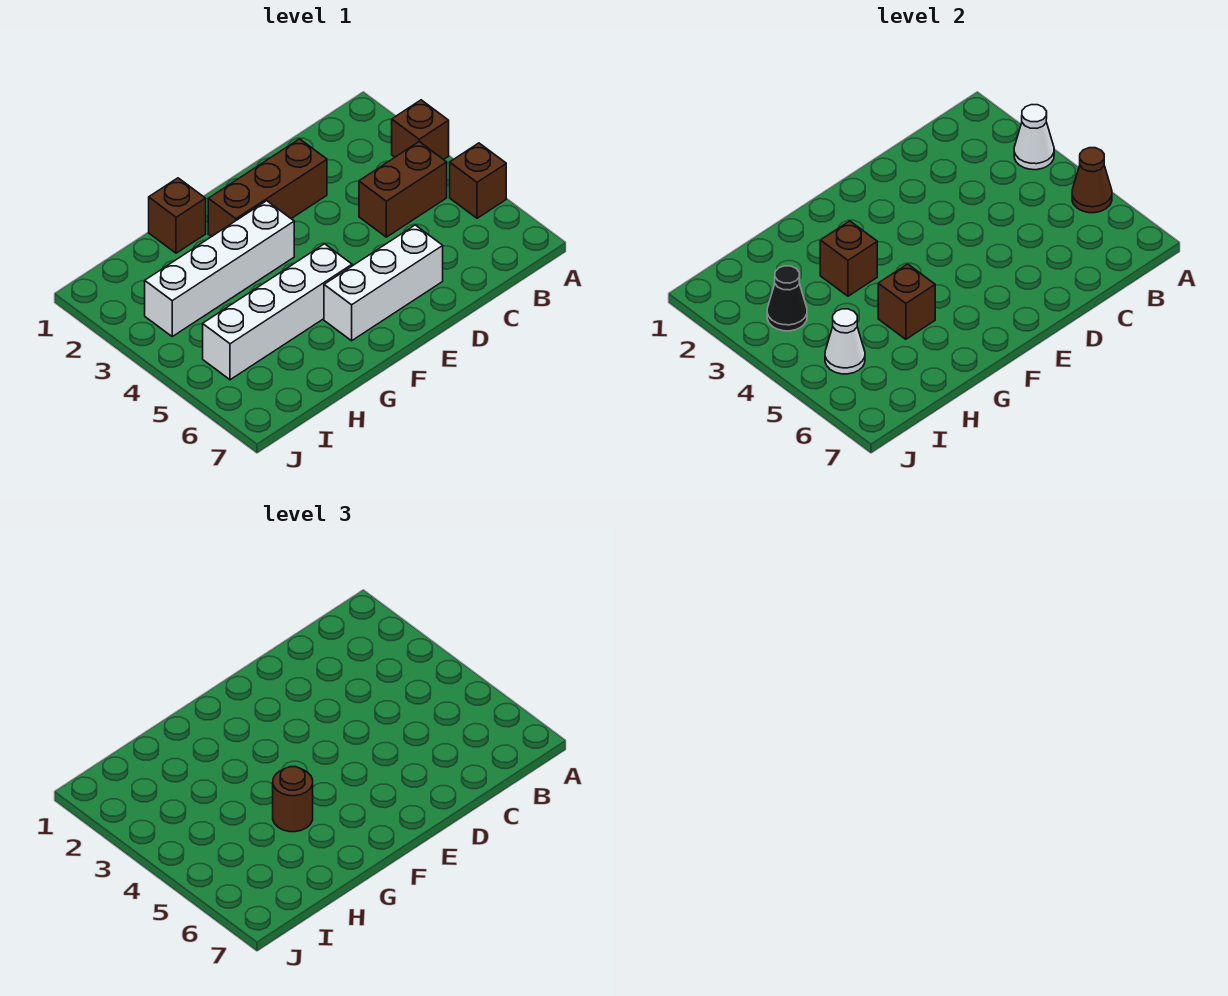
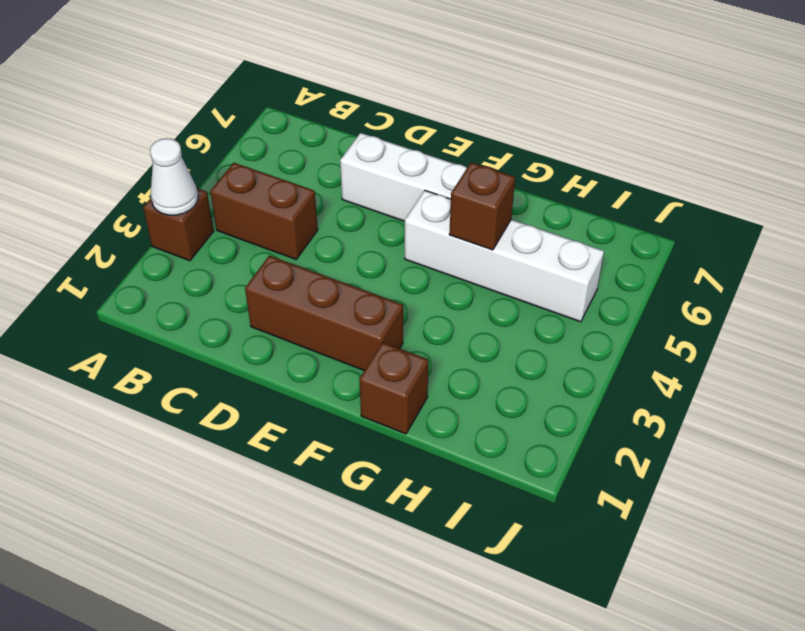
none -> brown 1x1 brick [450,143,506,218]
none -> white 1x4 brick [145,201,294,336]
none -> brown 1x1 cone [1072,148,1112,213]

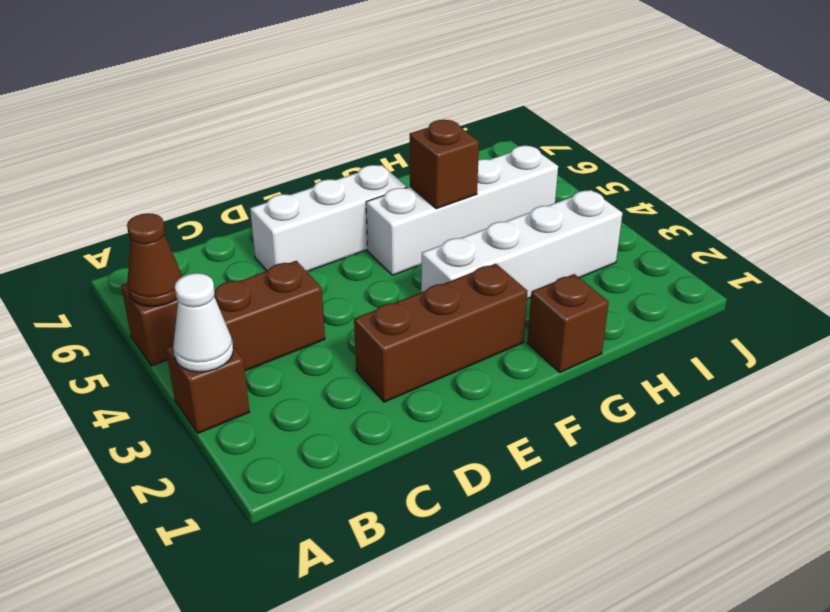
none -> brown 1x1 brick [820,221,877,296]
none -> black 1x1 cone [767,266,807,331]
none -> white 1x1 cone [825,309,865,374]

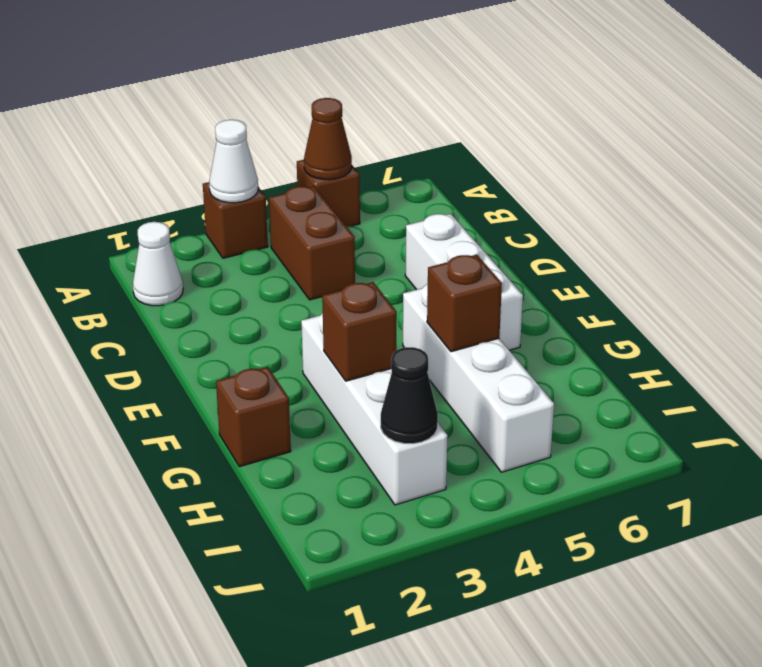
white 1x1 cone [133,222,183,306] -> white 1x1 cone moved to [825,309,865,374]
none -> brown 1x3 brick [208,139,327,237]
none -> brown 1x1 round brick [273,767,313,832]

